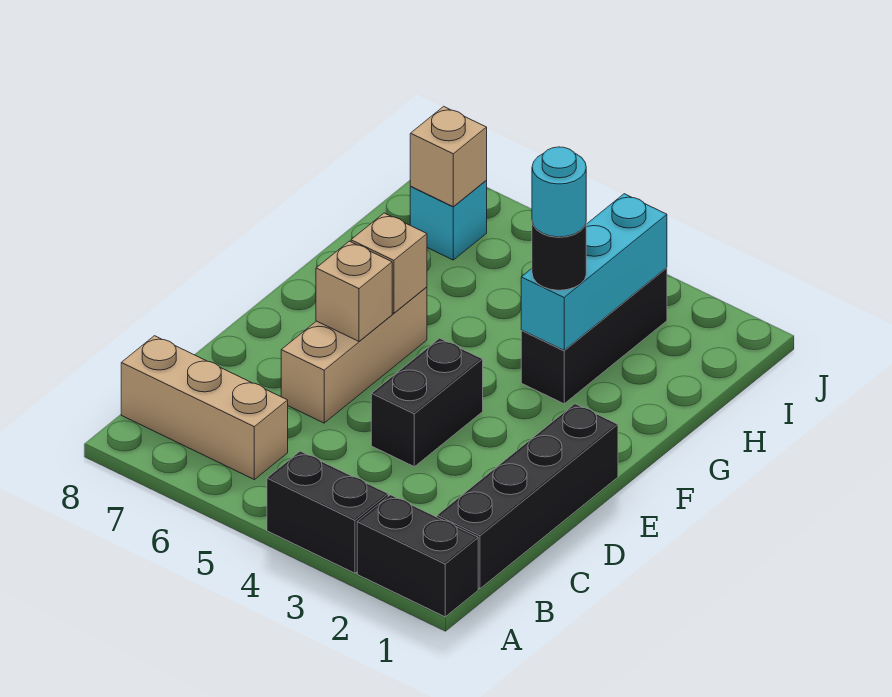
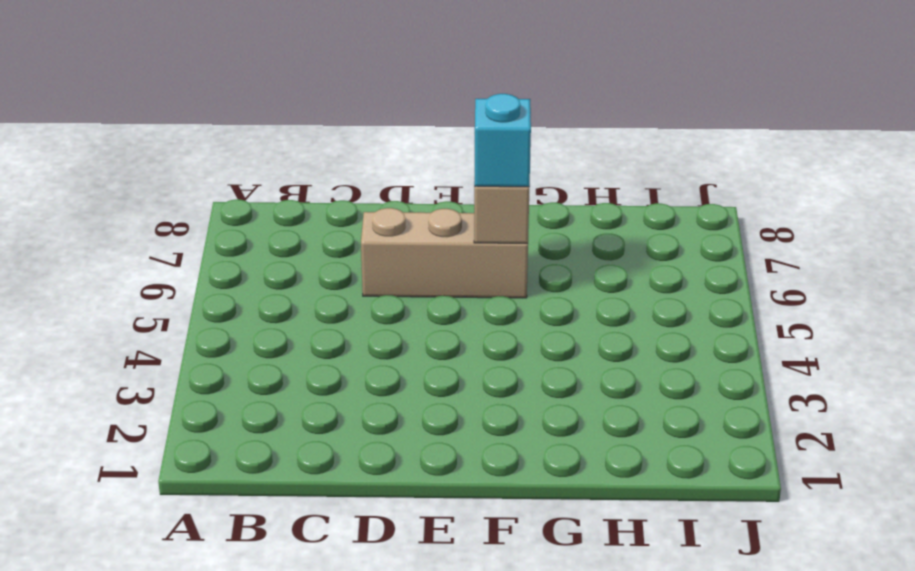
cyan 1x1 brick [474,94,531,187] -> cyan 1x1 brick moved to [410,181,487,260]
none -> black 1x2 brick [357,495,478,617]
none -> black 1x2 brick [267,451,388,573]
none -> black 1x4 brick [437,404,618,589]

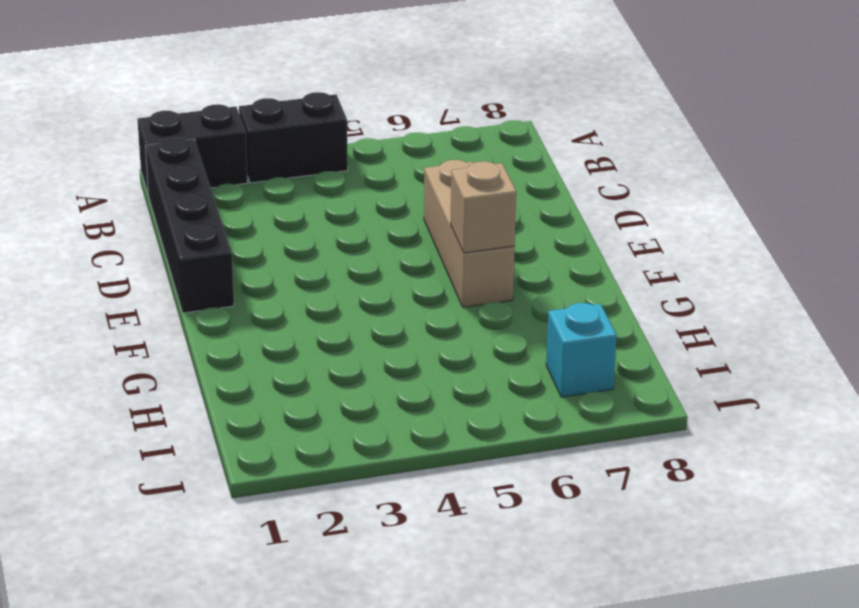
none -> tan 1x3 brick [121,336,288,479]
none -> black 1x2 brick [371,338,483,467]
none -> black 1x3 brick [521,268,667,404]

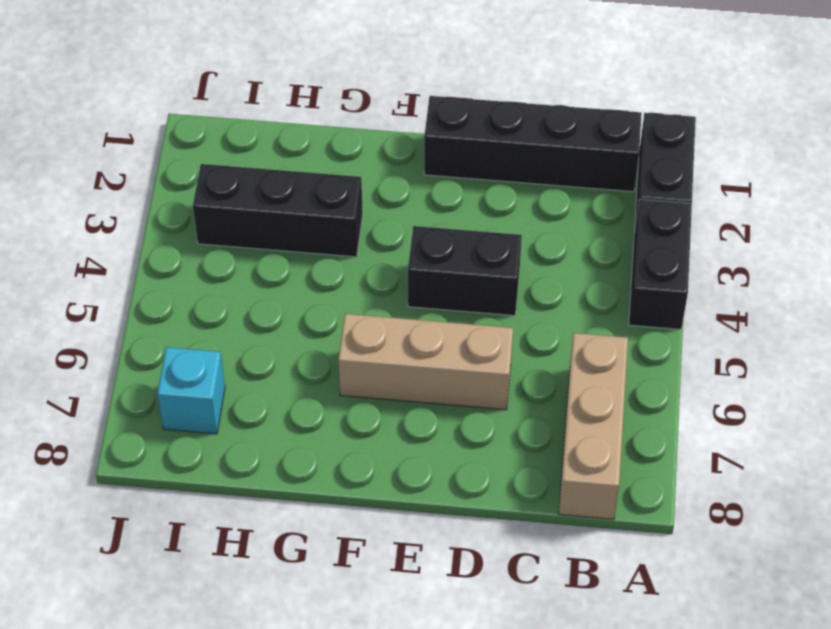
none -> tan 1x1 brick [316,241,392,341]
none -> tan 1x1 brick [351,213,427,313]
none -> cyan 1x3 brick [521,194,667,350]

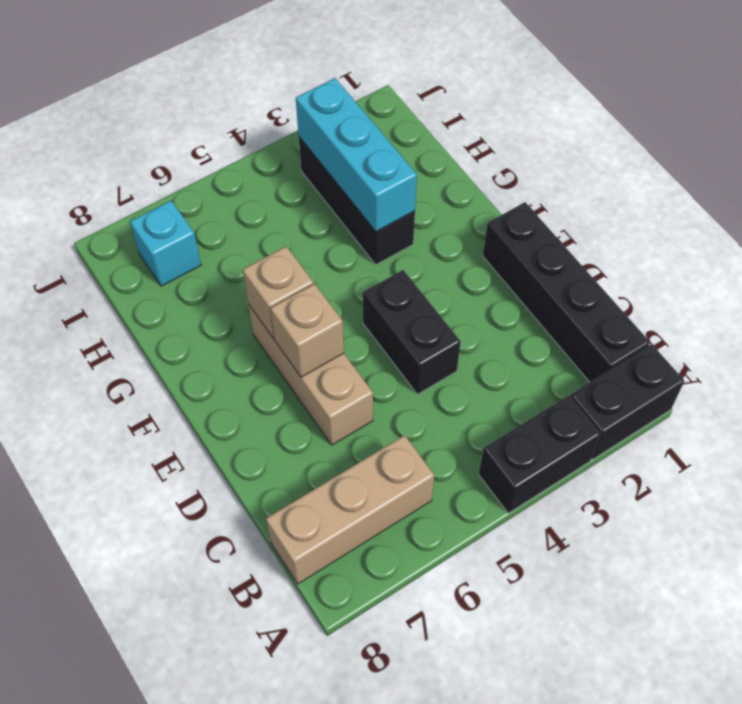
none -> tan 1x1 brick [410,106,487,207]
none -> black 1x1 round brick [532,222,586,290]
none -> cyan 1x1 round brick [532,147,586,237]

